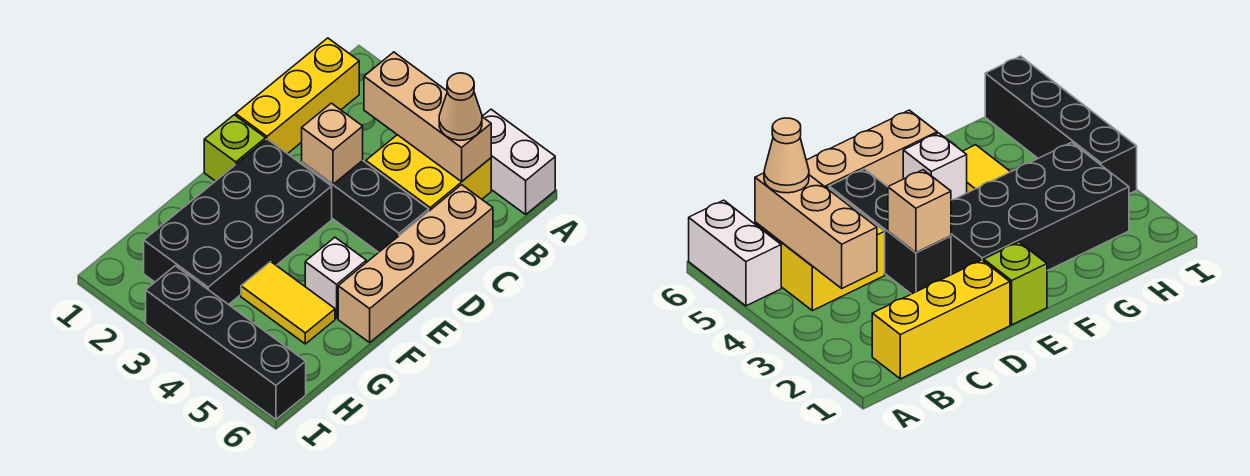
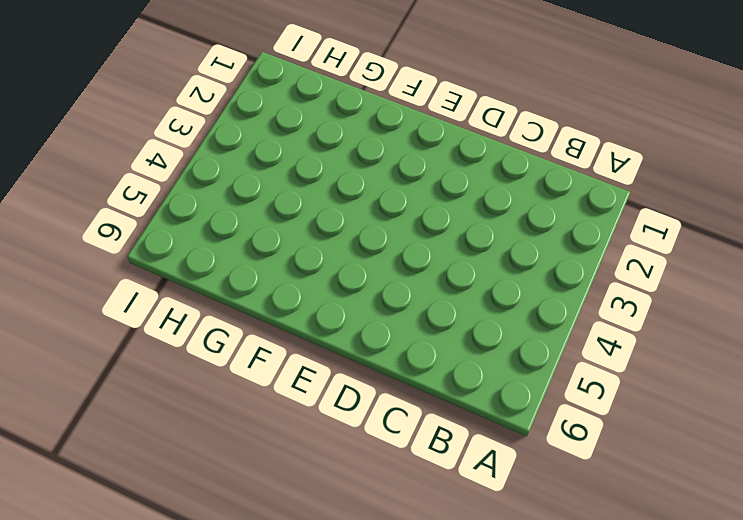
none -> white 1x2 brick [482,109,555,214]
none -> yellow 1x3 brick [236,38,359,154]
none -> yellow 2x2 brick [366,135,491,211]

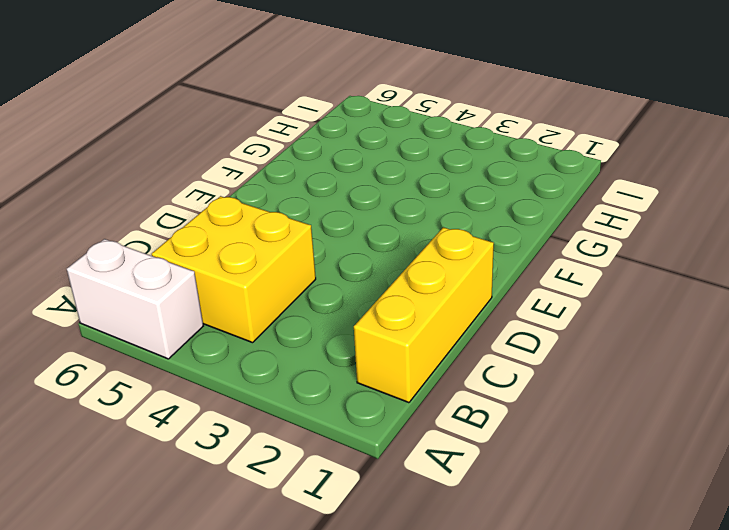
none -> tan 1x4 brick [338,185,493,342]
none -> black 1x3 brick [302,160,429,252]
none -> lime 1x1 brick [204,115,266,181]

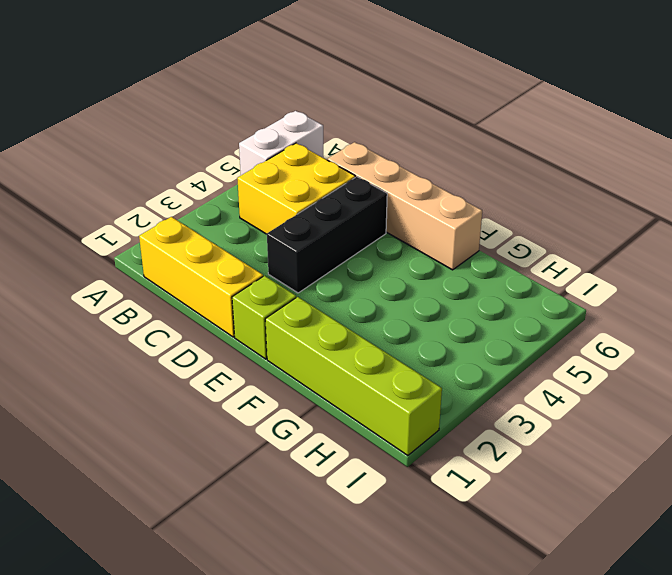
lime 1x4 brick [265,297,442,456] -> none
none -> black 2x4 brick [144,139,332,305]
none -> white 1x1 brick [305,237,366,318]
none -> yellow 1x2 tile [241,262,335,344]

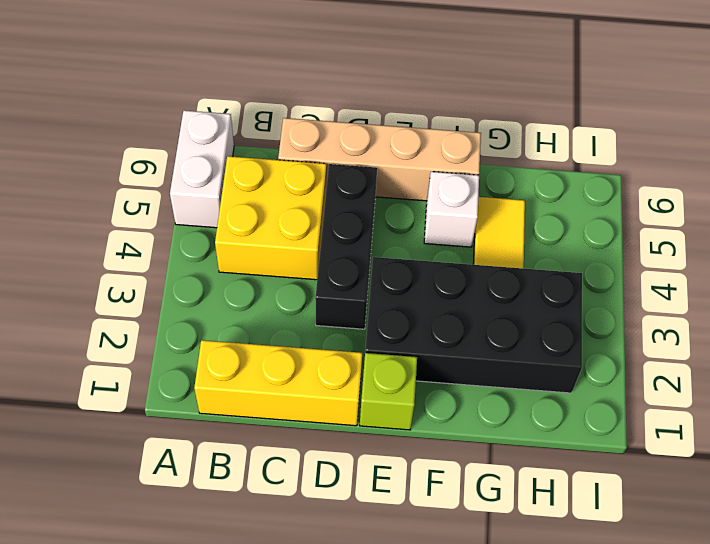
none -> black 1x4 brick [146,266,306,419]
none -> tan 1x3 brick [364,52,491,182]
none -> tan 1x1 brick [302,103,363,184]

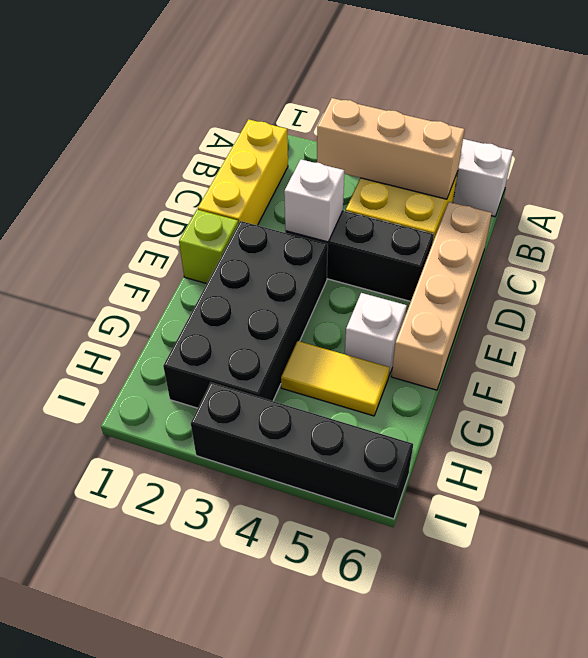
white 1x1 brick [284,159,344,242] -> tan 1x1 brick [302,103,363,184]
none -> tan 1x1 cone [439,73,482,140]

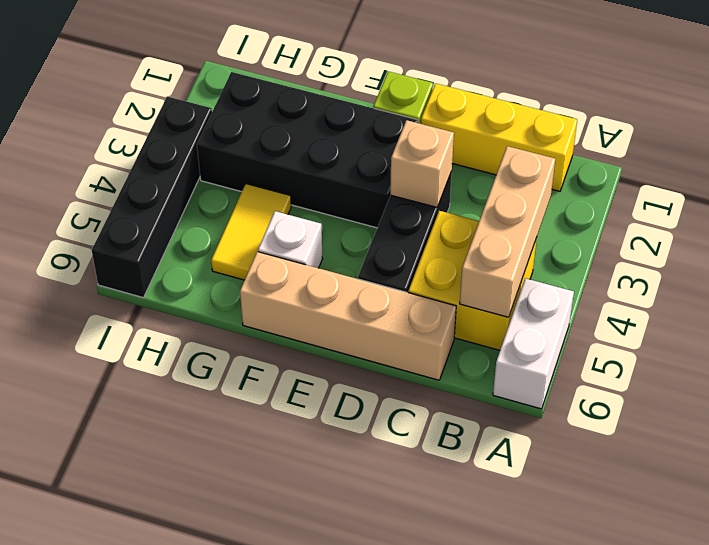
none -> tan 1x1 cone [439,73,482,140]

